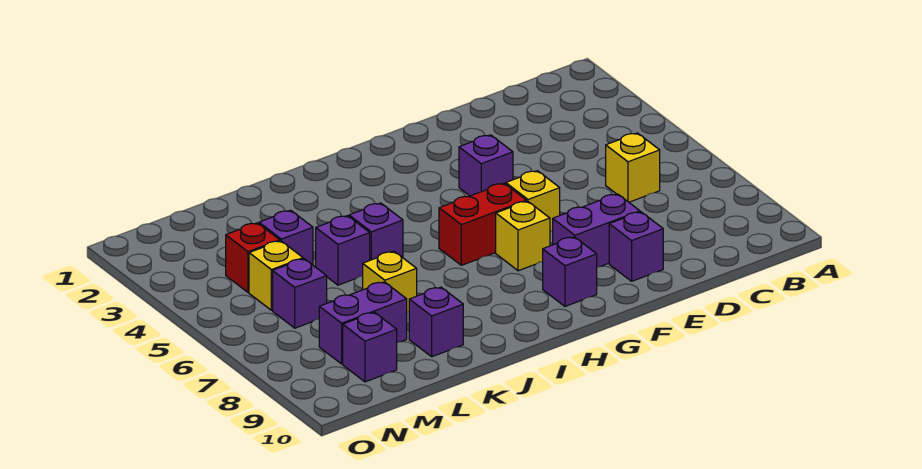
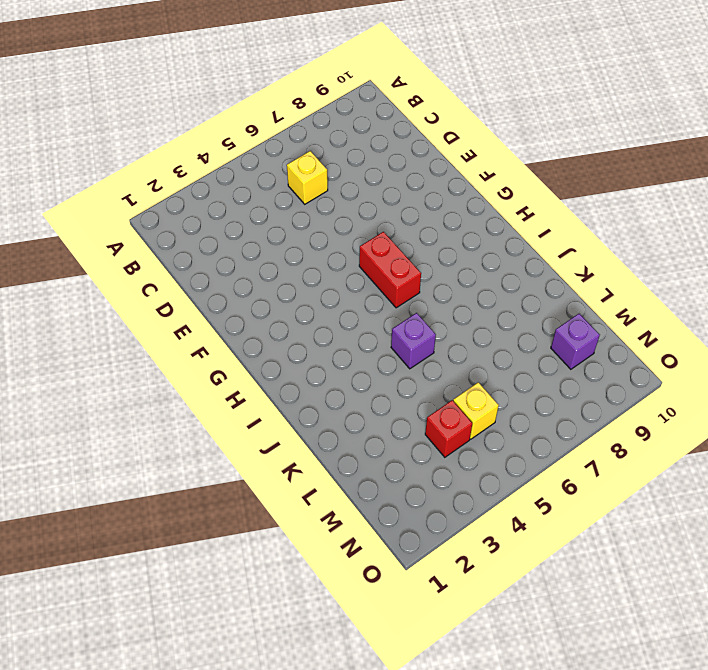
none -> purple 1x2 brick [553,194,640,267]
none -> purple 1x1 brick [609,212,663,281]
none -> purple 1x1 brick [459,135,513,196]

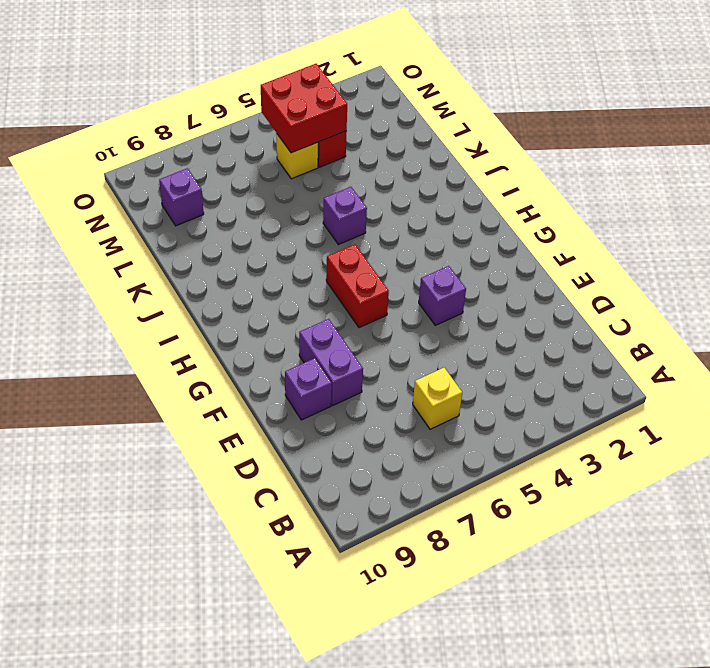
red 2x2 brick [261,64,347,153] -> none
none -> yellow 1x1 brick [506,171,560,231]
none -> yellow 1x1 brick [496,201,550,271]
none -> purple 1x1 brick [543,237,597,306]

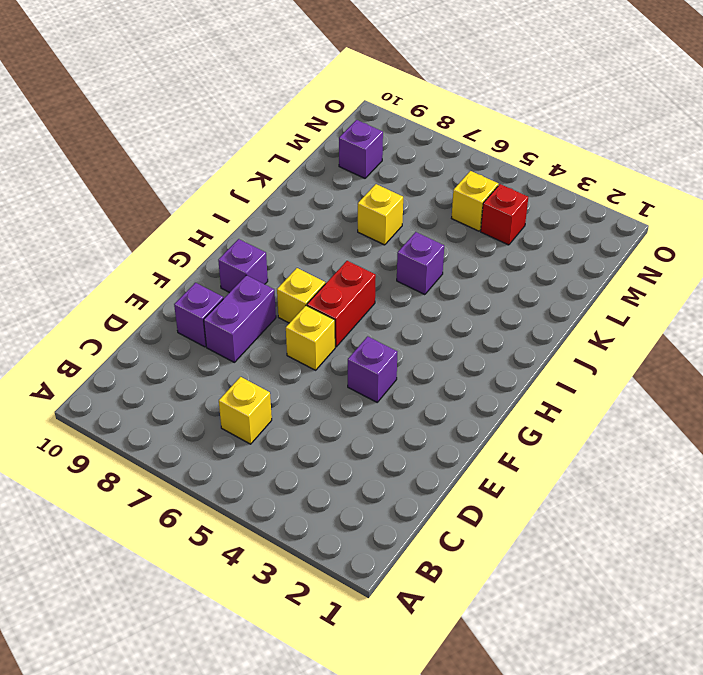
none -> purple 1x1 brick [316,216,370,285]
none -> purple 1x1 brick [409,287,463,357]
none -> purple 1x1 brick [259,210,313,265]

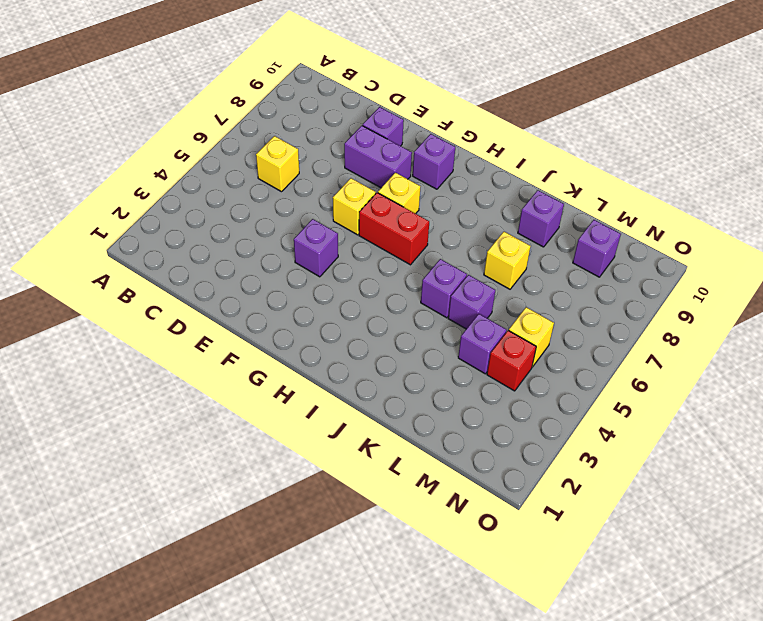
none -> purple 1x2 brick [319,282,407,364]
none -> purple 1x1 brick [273,259,327,328]

